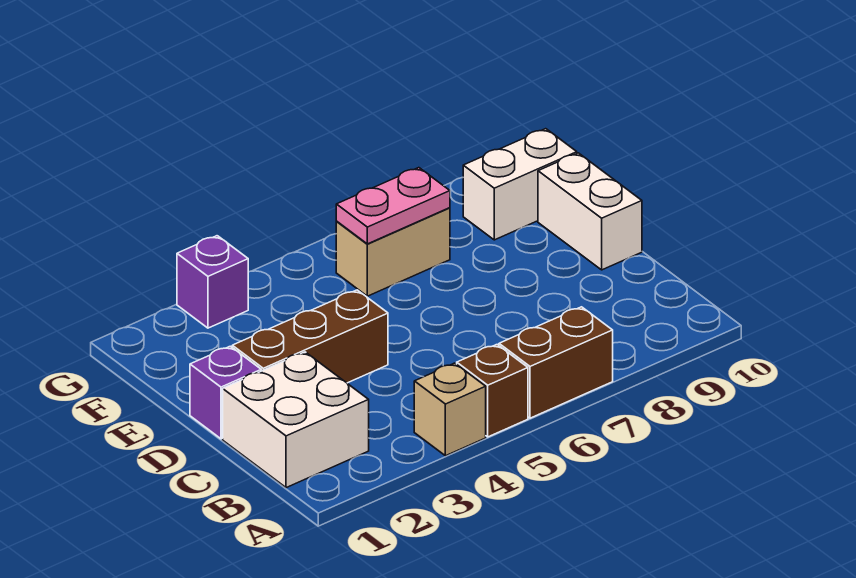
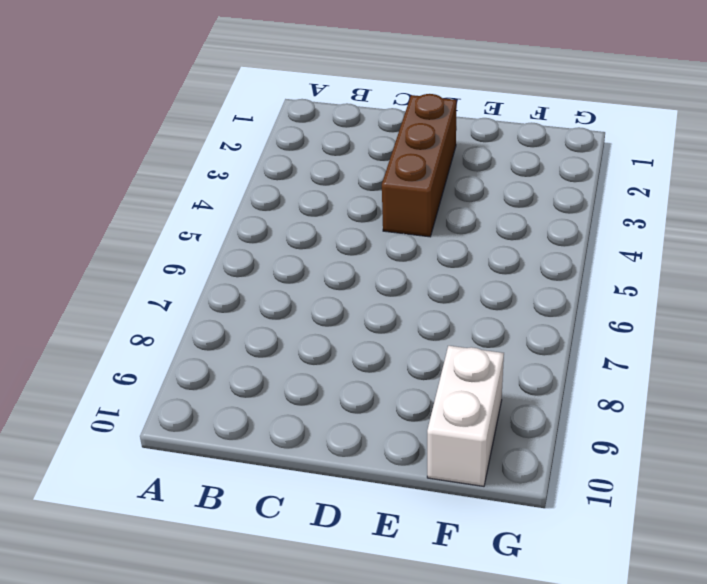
none -> tan 1x1 brick [414,363,486,456]
none -> brown 1x1 brick [457,345,528,437]

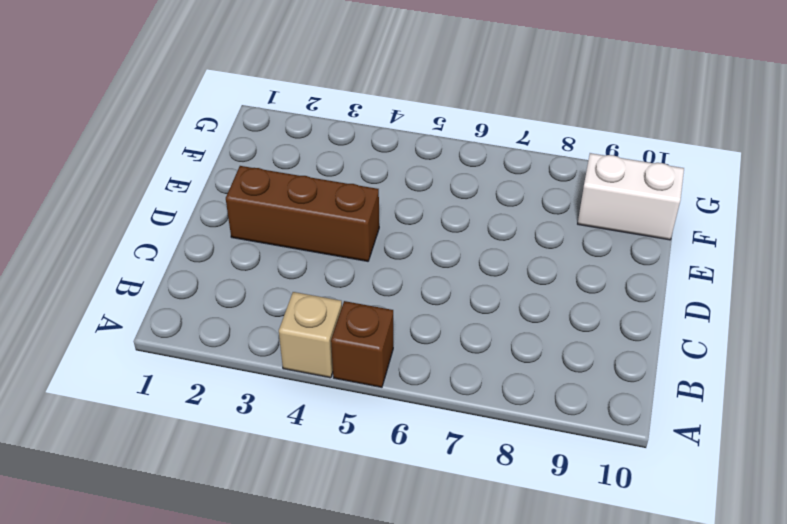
none -> brown 1x2 brick [499,307,613,418]
none -> white 2x2 brick [223,352,369,488]

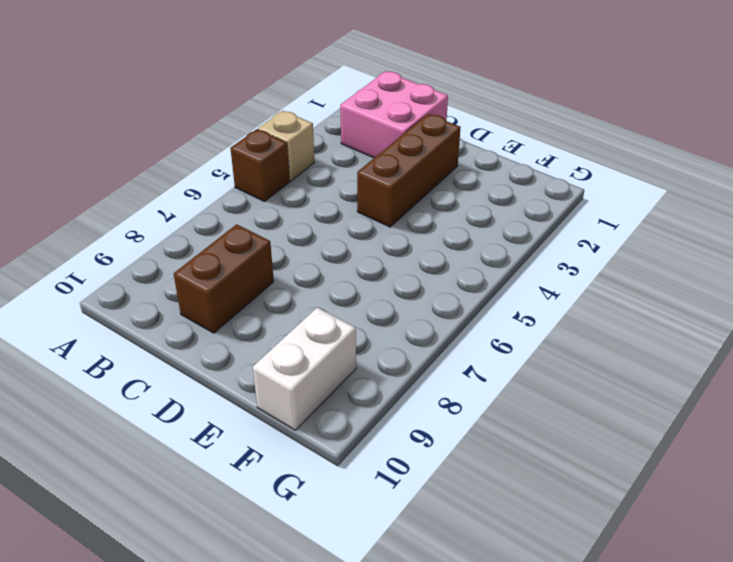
pink 2x2 brick [340,71,448,158] -> white 2x2 brick [223,352,369,488]
brown 1x2 brick [174,224,274,333] -> brown 1x2 brick moved to [499,307,613,418]
none -> purple 1x1 brick [190,346,261,439]
none -> white 1x2 brick [538,153,642,270]

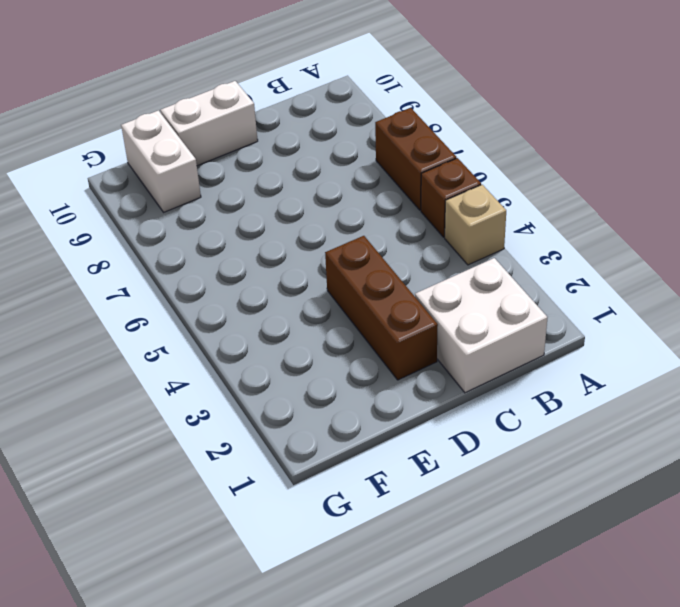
none -> purple 1x1 brick [190,346,261,439]
none -> tan 1x2 brick [336,208,450,296]

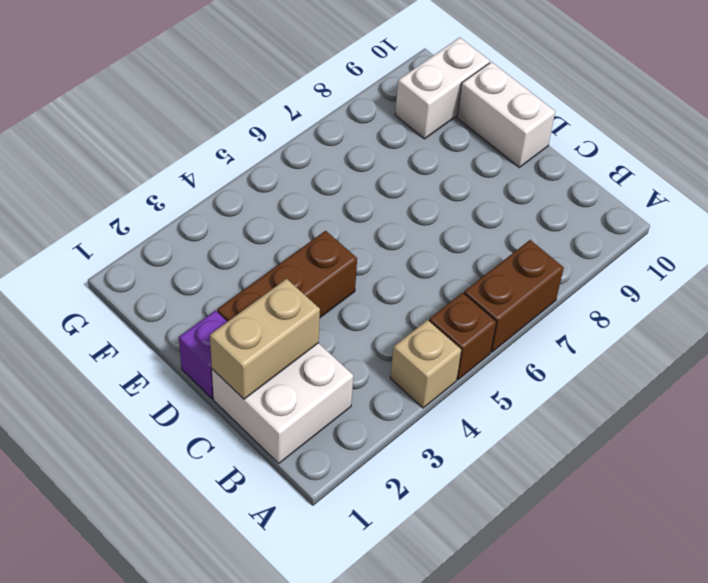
tan 1x2 brick [210,279,320,399] -> tan 1x2 brick moved to [336,208,450,296]
none -> purple 1x1 brick [177,236,248,328]
none -> pink 1x2 plate [336,168,450,244]

